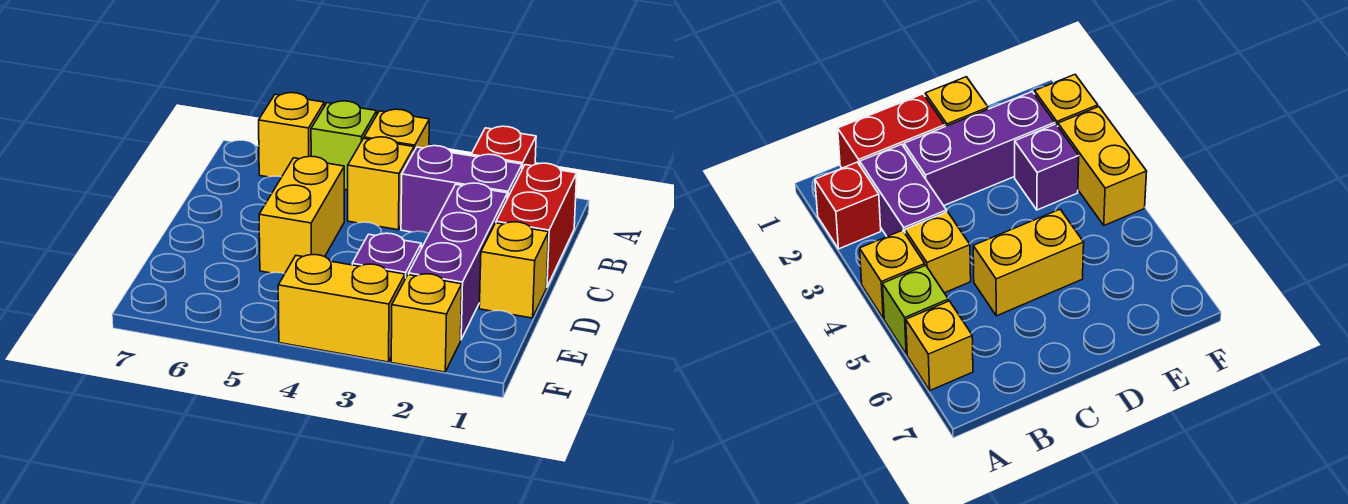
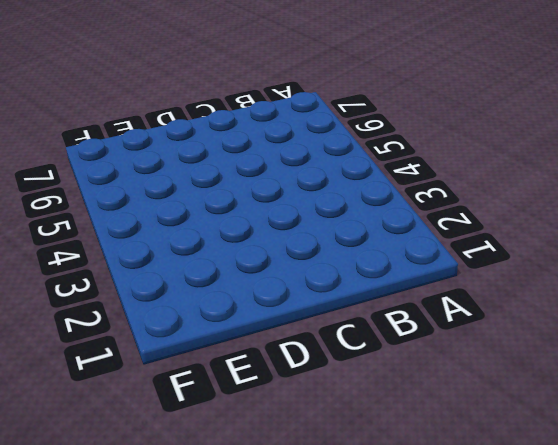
none -> red 1x1 brick [471,126,536,169]
none -> yellow 1x1 brick [364,109,429,151]
none -> lime 1x1 brick [311,101,377,190]

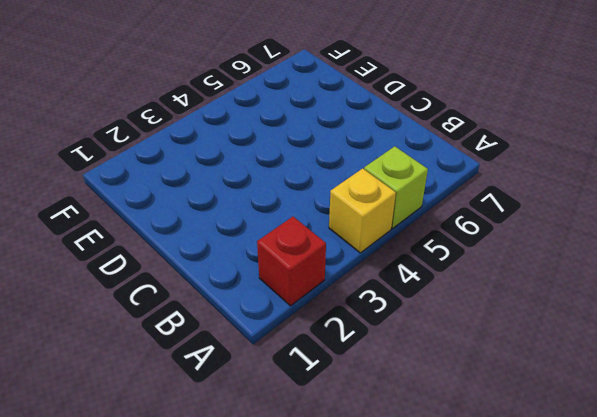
none -> yellow 1x1 brick [259,93,324,177]
none -> red 1x2 brick [496,163,577,286]
none -> purple 1x2 brick [401,146,522,233]

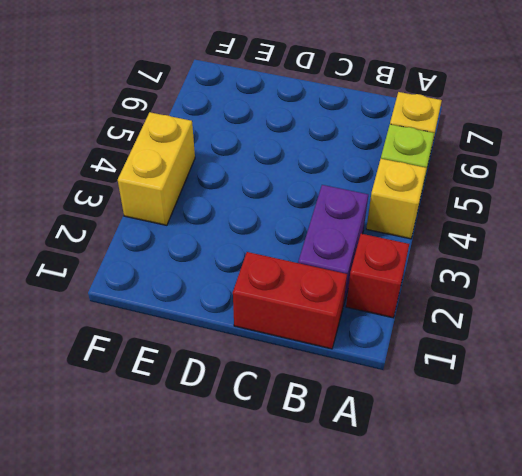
none -> yellow 1x1 brick [348,137,414,230]
none -> purple 1x3 brick [409,183,508,339]
none -> yellow 1x2 brick [259,156,344,274]

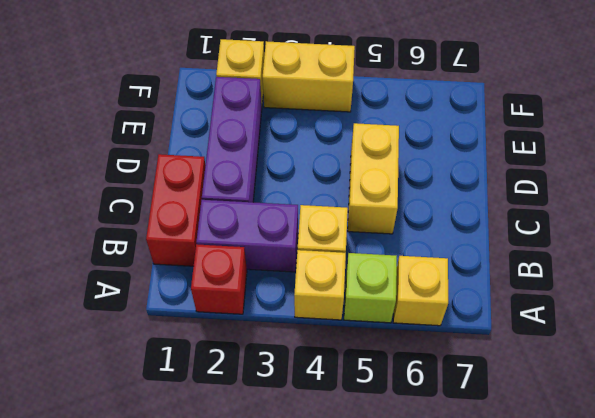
none -> yellow 1x1 brick [479,222,549,318]
none -> purple 1x1 brick [352,233,421,279]

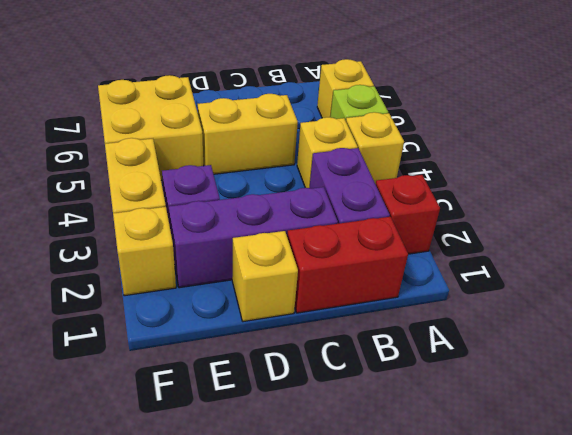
yellow 2x2 brick [98,75,203,180] -> none

